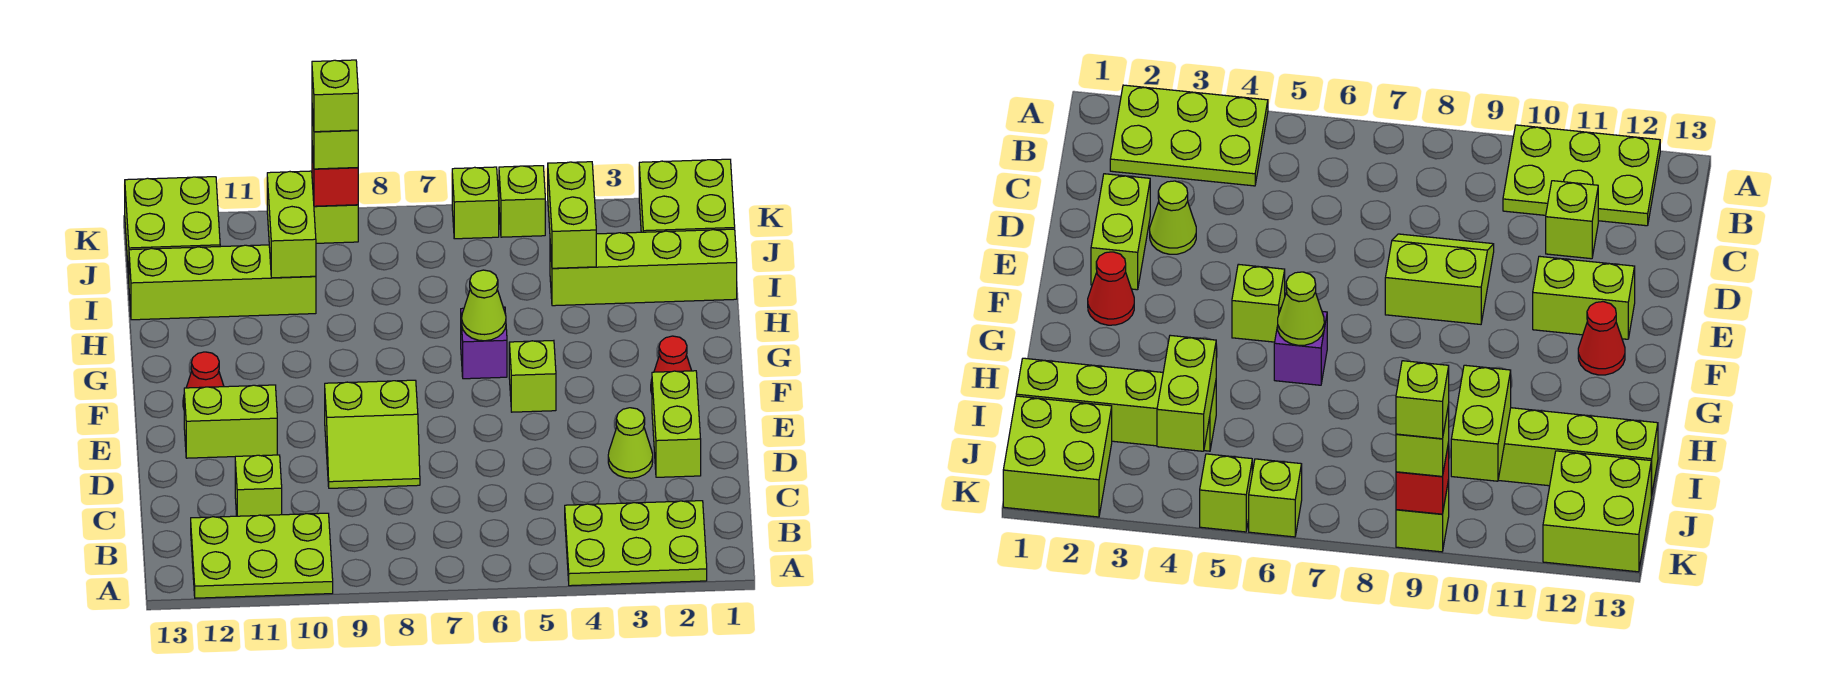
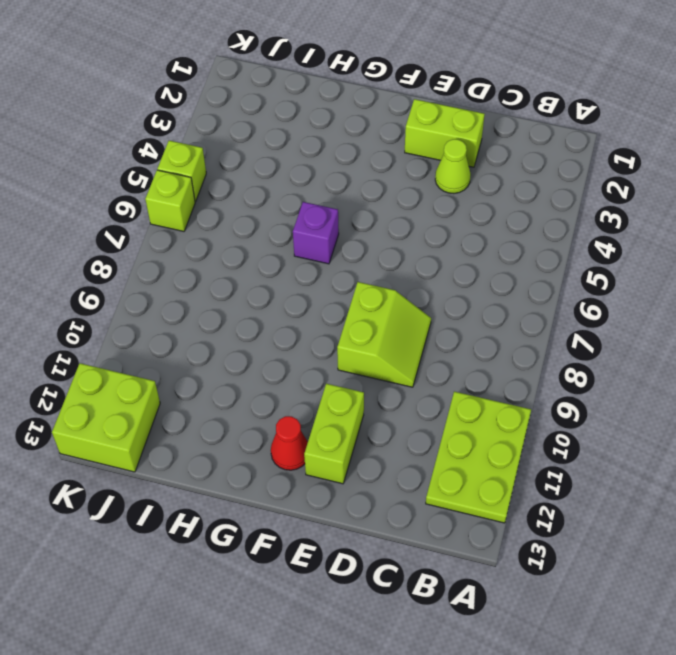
none -> lime 2x3 plate [565,501,707,586]
none -> lime 1x1 brick [235,455,282,516]
none -> red 1x1 cone [651,336,692,393]

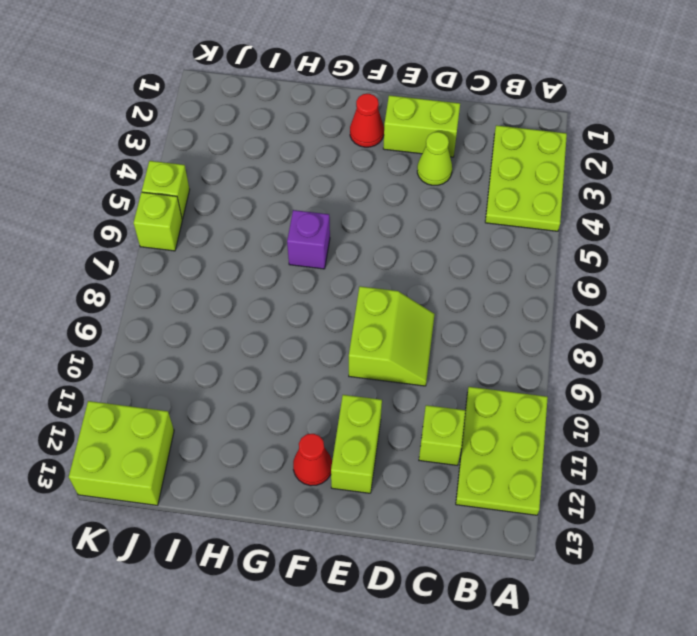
none -> lime 1x1 brick [509,341,556,412]
none -> lime 1x4 brick [550,229,737,306]
none -> lime 1x4 brick [129,245,316,320]

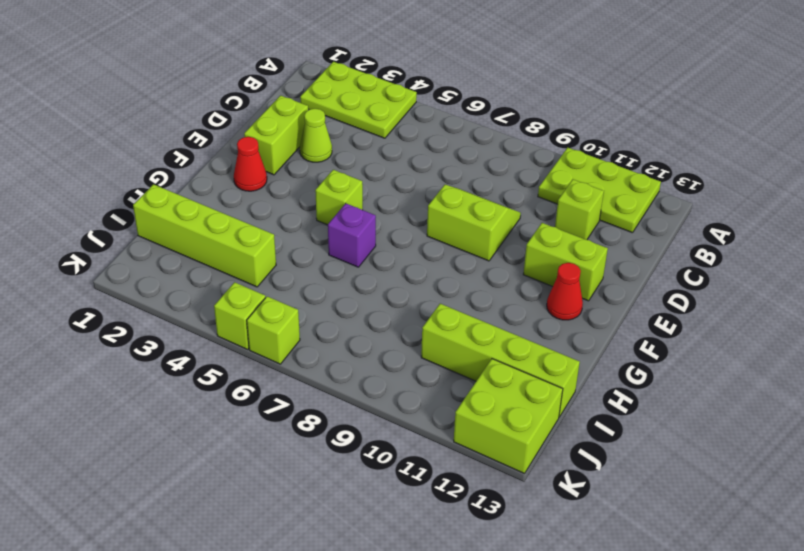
none -> lime 2x2 brick [639,159,735,232]
none -> lime 1x1 brick [314,205,358,243]
none -> lime 1x1 cone [462,270,506,341]

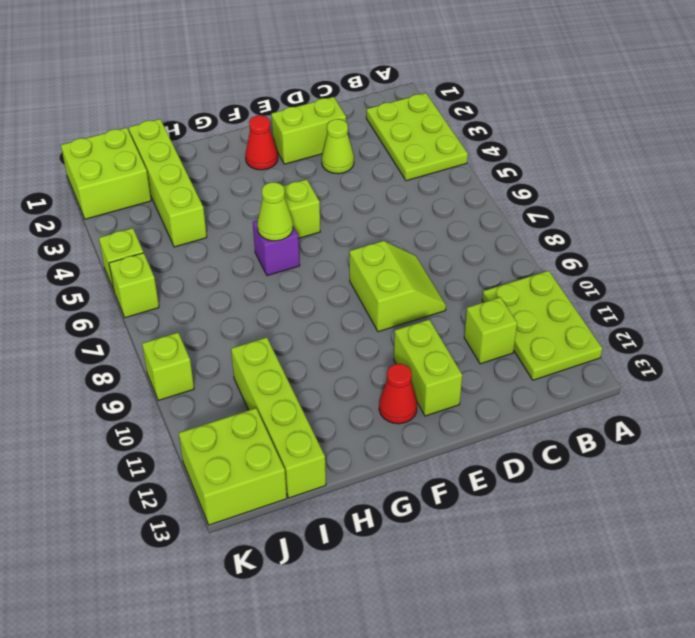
none -> lime 1x2 brick [548,162,596,268]
none -> lime 1x2 brick [267,171,316,278]
none -> red 1x1 brick [312,146,358,206]

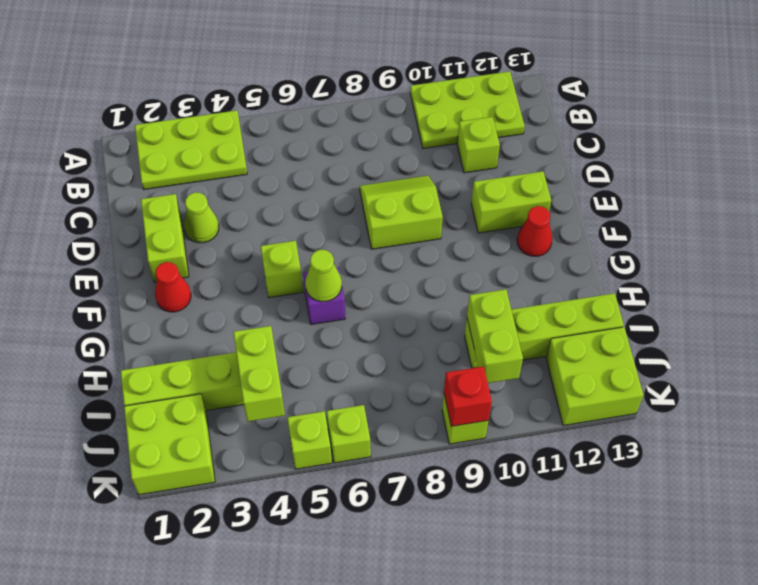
none -> lime 1x1 brick [312,109,358,169]
none -> lime 1x1 brick [312,60,358,132]

